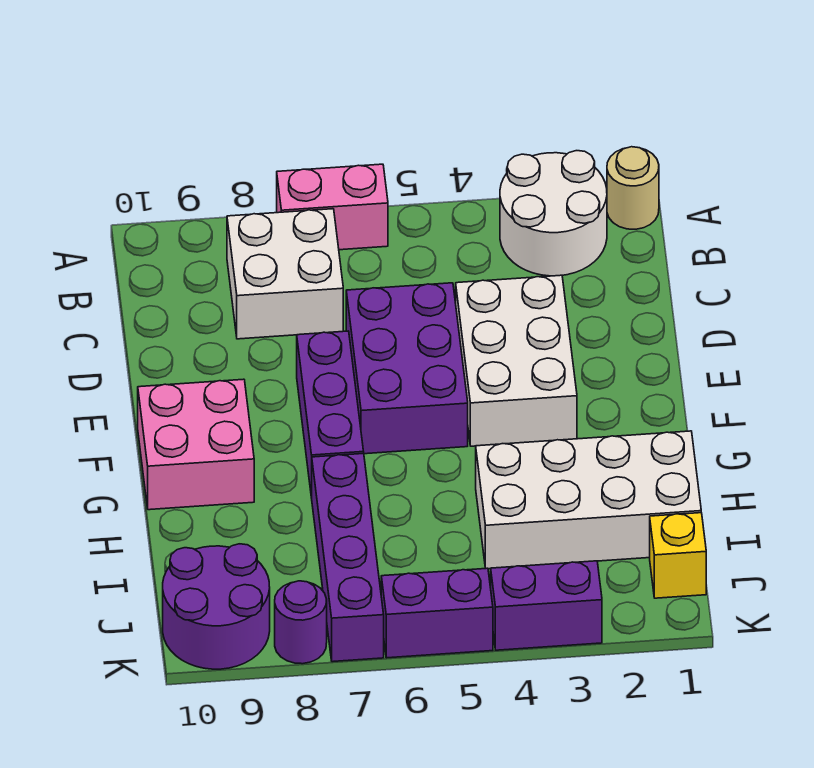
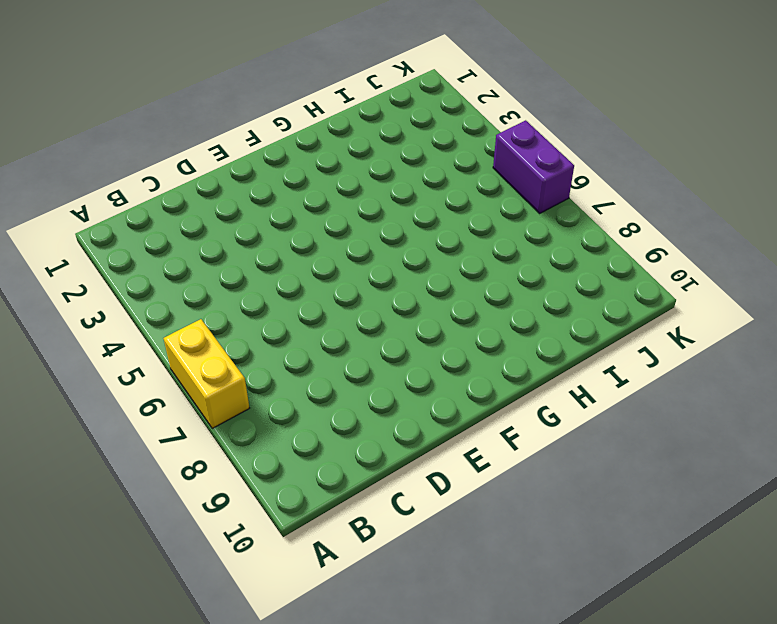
yellow 1x2 brick [164,319,249,428] -> pink 1x2 brick [277,164,388,250]
none -> tan 1x1 round brick [607,147,659,229]
none -> white 2x2 round brick [500,151,607,276]
none -> white 2x2 brick [227,209,343,339]

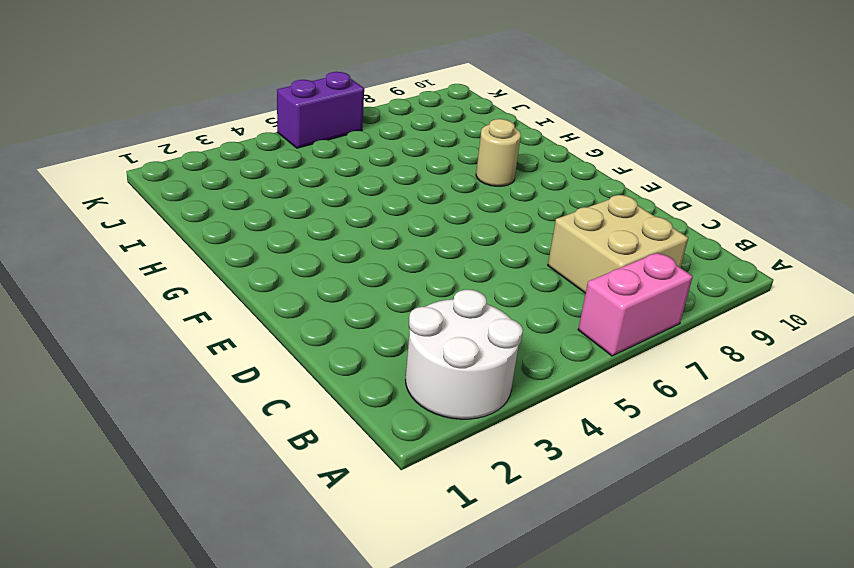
tan 2x2 brick [548,195,688,293] -> white 2x2 brick [227,209,343,339]
tan 1x1 round brick [476,119,521,186] -> tan 1x1 round brick moved to [607,147,659,229]
none -> white 2x3 brick [456,275,577,446]
none -> purple 2x3 brick [346,283,468,454]
none -> purple 1x3 brick [297,331,364,498]

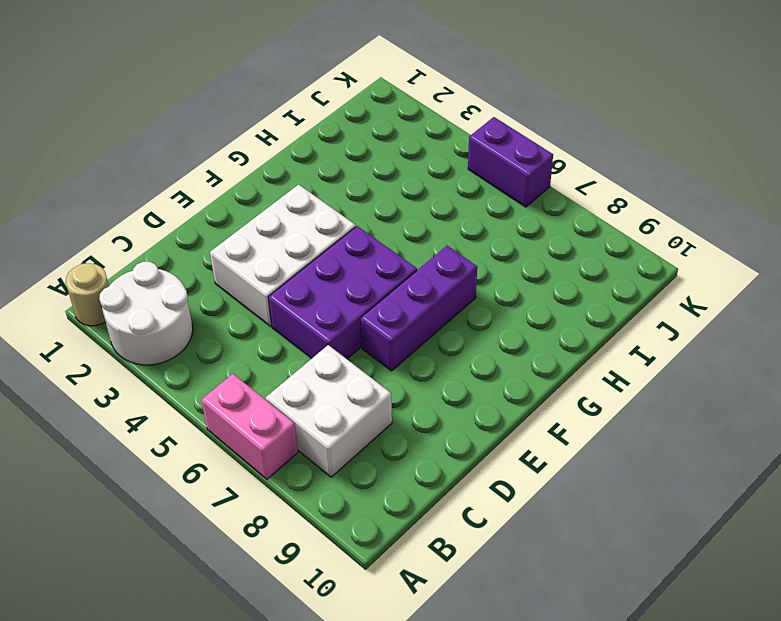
none -> pink 2x2 brick [138,379,254,510]
none -> white 2x4 brick [476,431,701,569]
none -> purple 1x4 brick [312,454,384,662]

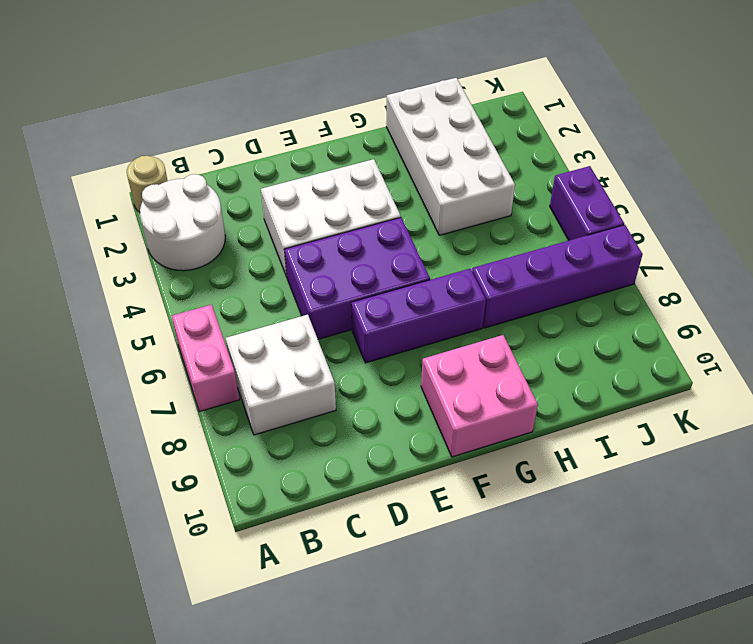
none -> yellow 1x1 brick [650,513,706,598]
none -> purple 2x2 round brick [163,544,270,669]
none -> purple 1x2 brick [491,561,602,650]

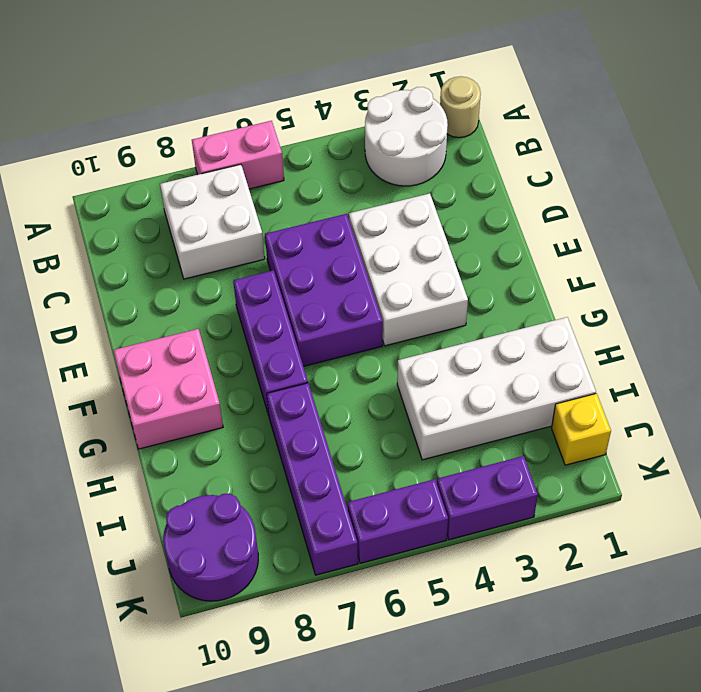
none -> purple 1x1 round brick [275,581,327,664]

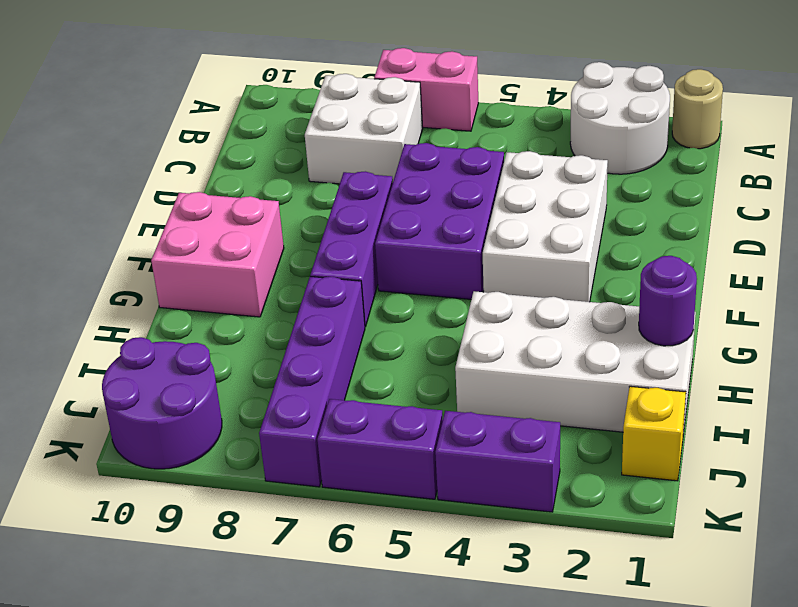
purple 1x1 round brick [639,256,697,346] -> purple 1x1 round brick moved to [275,581,327,664]

